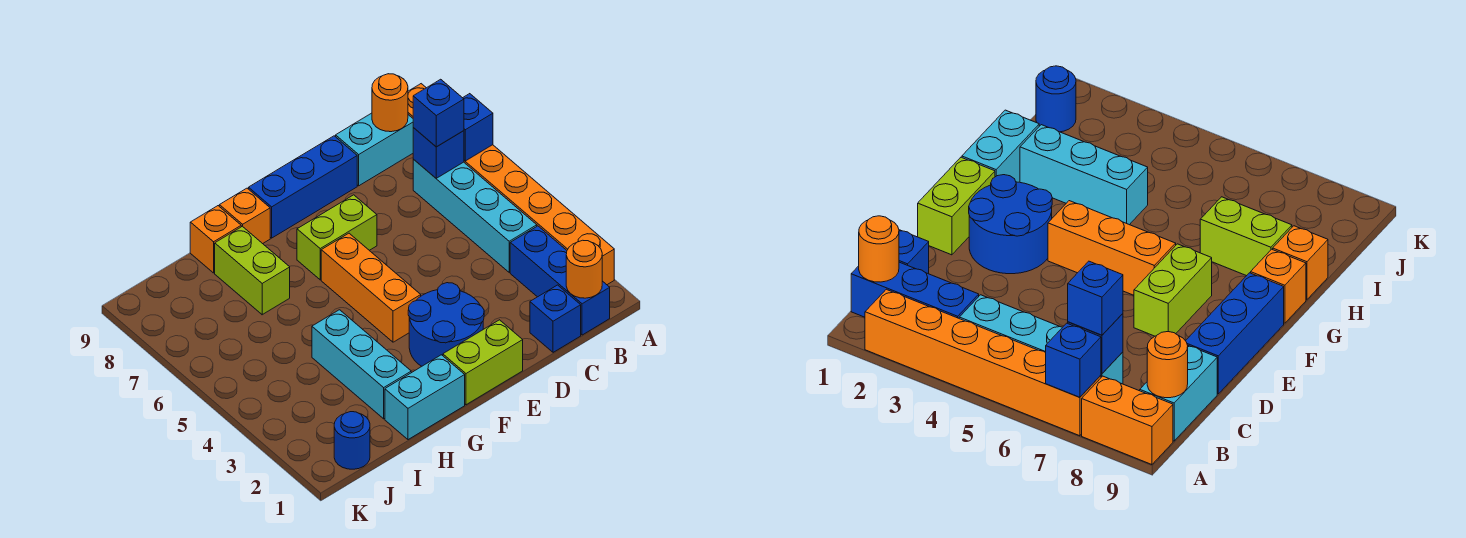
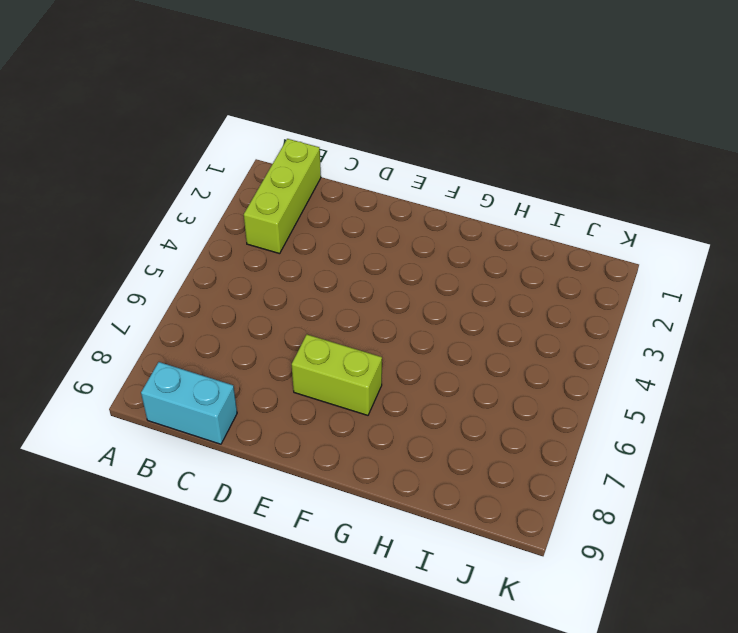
lime 1x3 brick [244,139,321,254] -> blue 1x3 brick [510,226,610,335]
none -> orange 1x6 brick [464,145,614,285]
none -> orange 1x2 brick [1082,376,1173,465]
none -> cyan 1x4 brick [413,159,537,272]

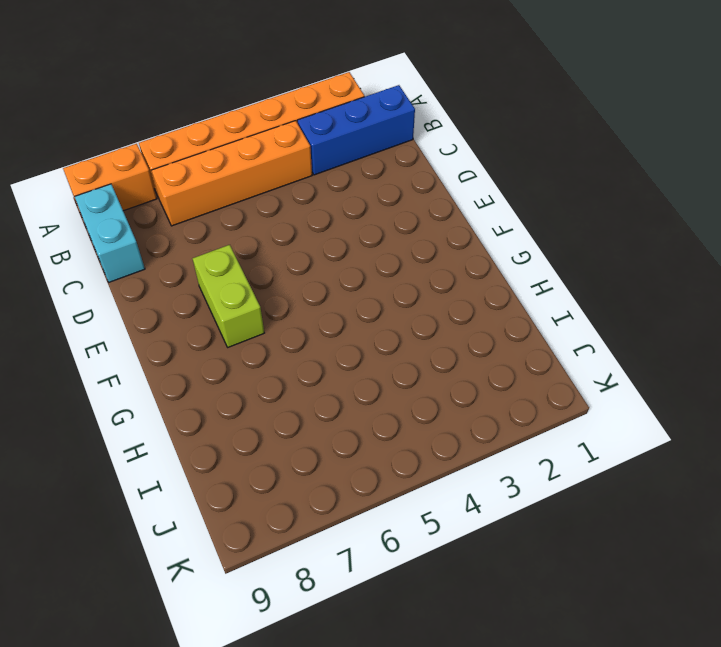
orange 1x4 brick [151,121,312,226] -> cyan 1x4 brick [413,159,537,272]
none -> blue 1x1 brick [530,285,581,352]
none -> blue 1x3 brick [249,136,357,238]
none -> lime 1x2 brick [443,320,523,405]

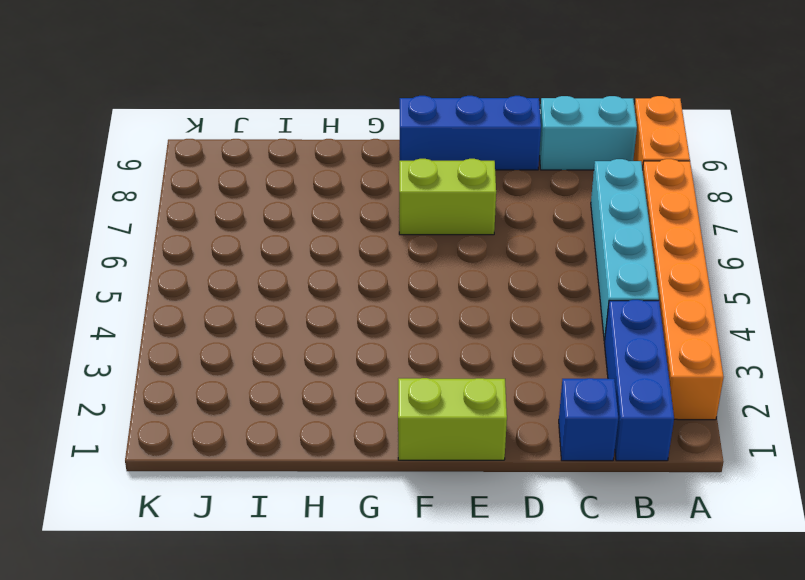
none -> blue 2x2 round brick [408,283,484,366]
none -> orange 1x3 brick [321,233,421,342]
none -> cyan 1x2 brick [385,355,465,440]

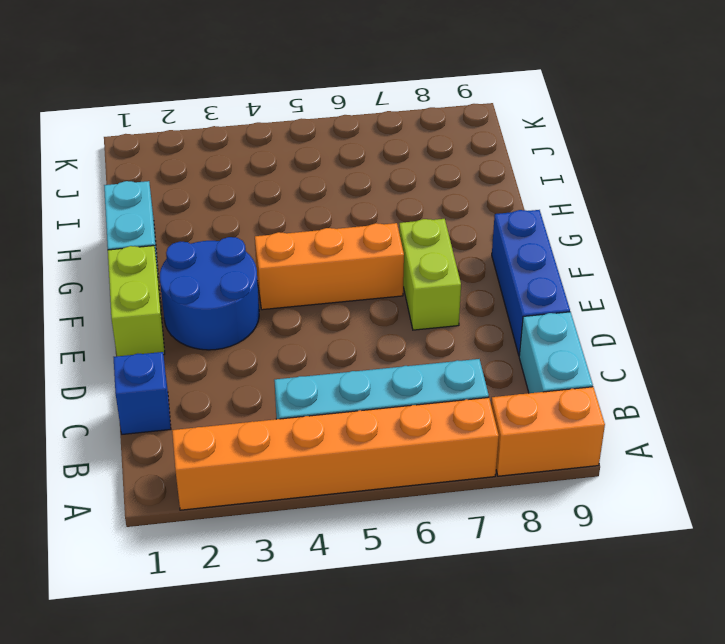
none -> blue 1x3 brick [510,226,610,335]
none -> orange 1x1 brick [219,188,270,244]
none -> cyan 1x3 brick [312,310,411,419]

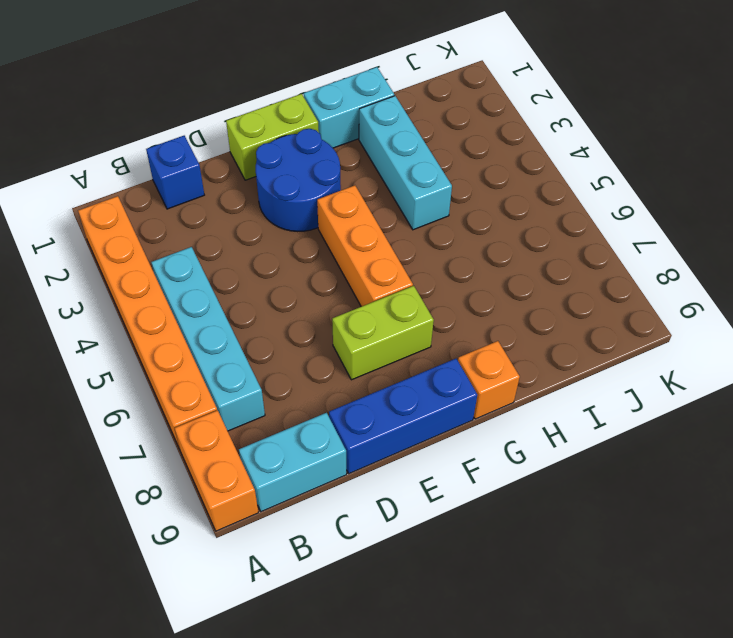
none -> blue 1x3 brick [510,226,610,335]
none -> lime 1x2 brick [215,226,290,315]
none -> orange 1x1 brick [190,206,241,273]

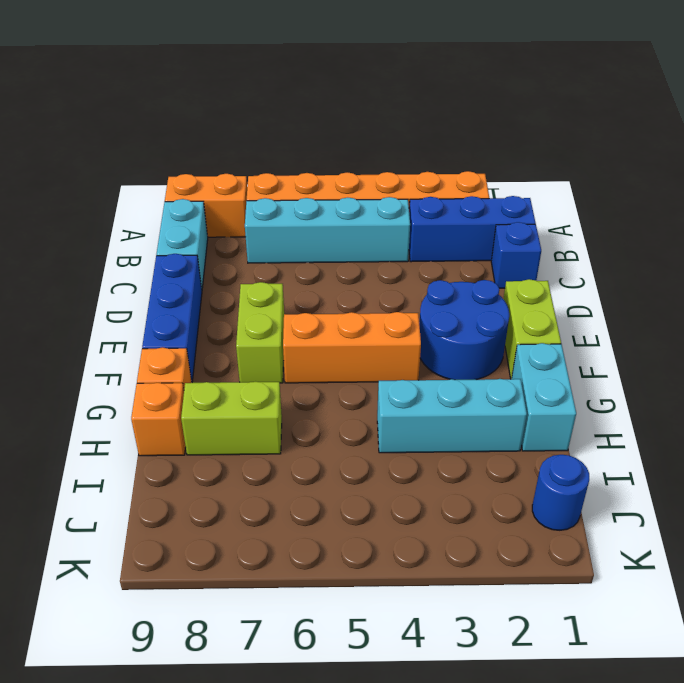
none -> blue 1x1 brick [463,94,493,161]
none -> orange 1x1 round brick [566,240,602,298]
none -> blue 1x1 brick [413,128,464,178]

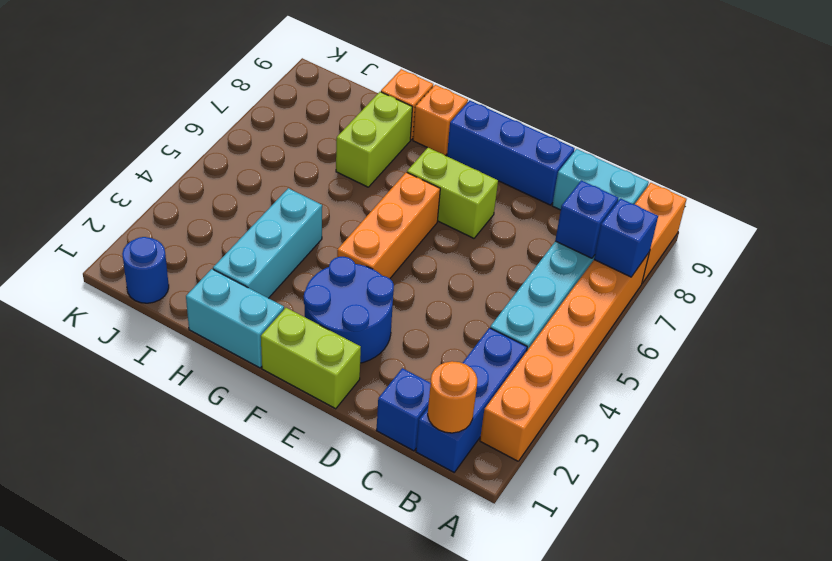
none -> orange 1x1 round brick [372,74,408,132]
none -> blue 1x1 brick [413,79,464,147]

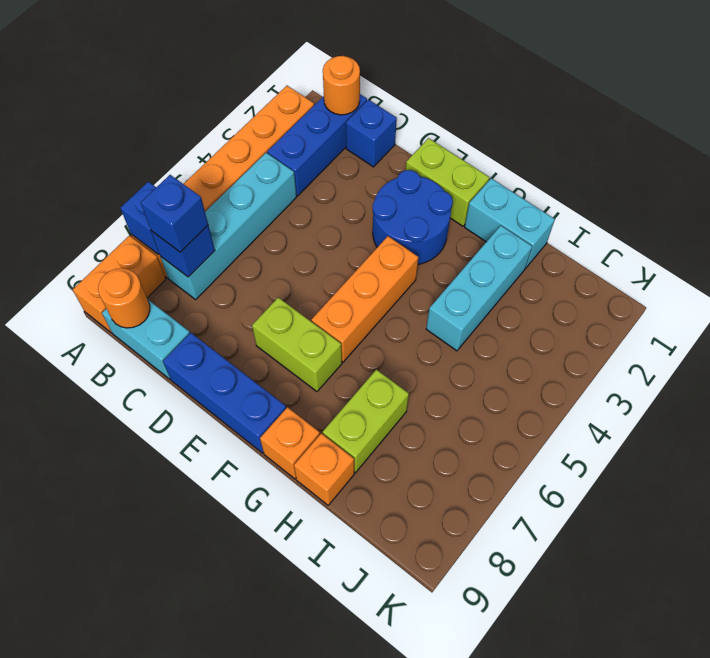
none -> blue 1x1 round brick [334,412,370,469]

